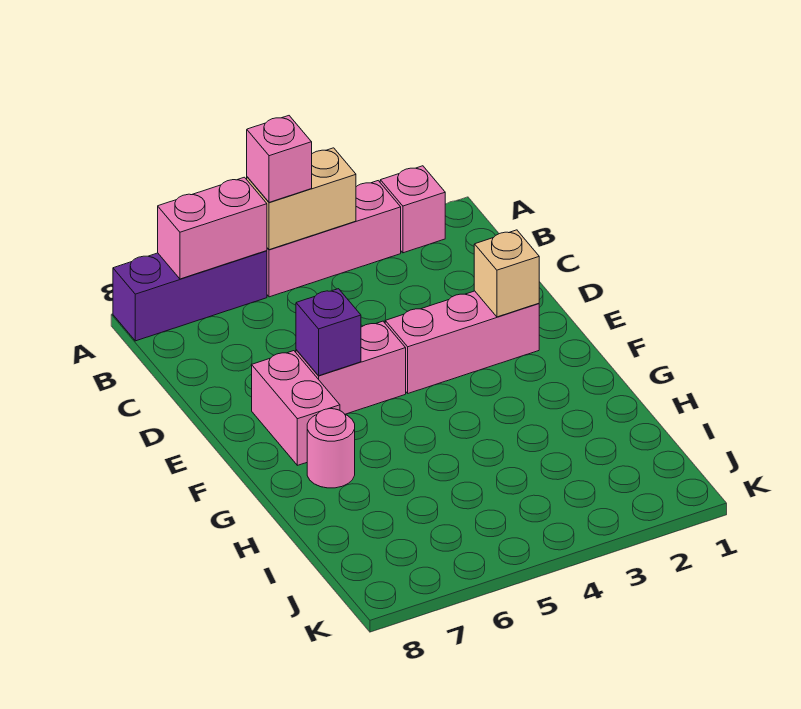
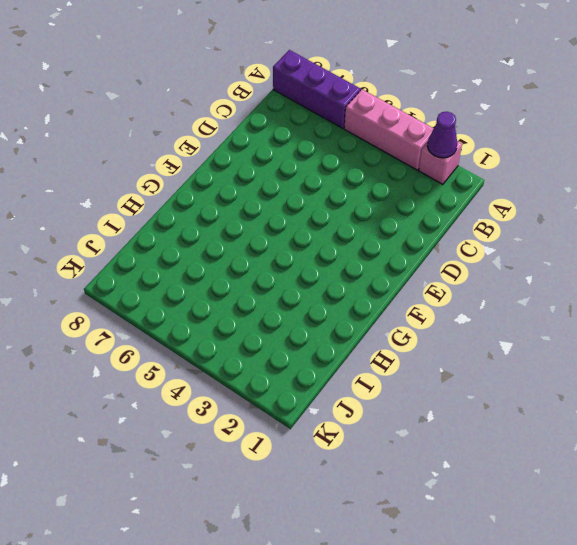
purple 1x1 cone [427,112,457,158] -> none
none -> pink 1x3 brick [385,291,539,393]
none -> pink 1x2 brick [296,321,406,414]
none -> pink 1x2 brick [252,351,340,465]

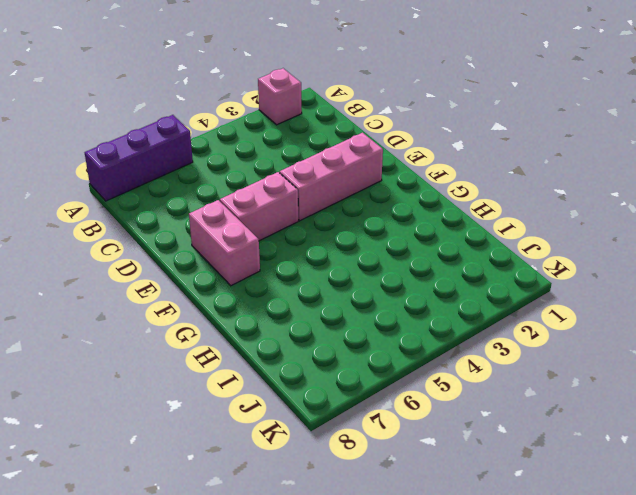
none -> pink 1x3 brick [267,181,401,297]
none -> pink 1x1 round brick [307,409,355,488]
none -> tan 1x2 brick [247,148,356,250]

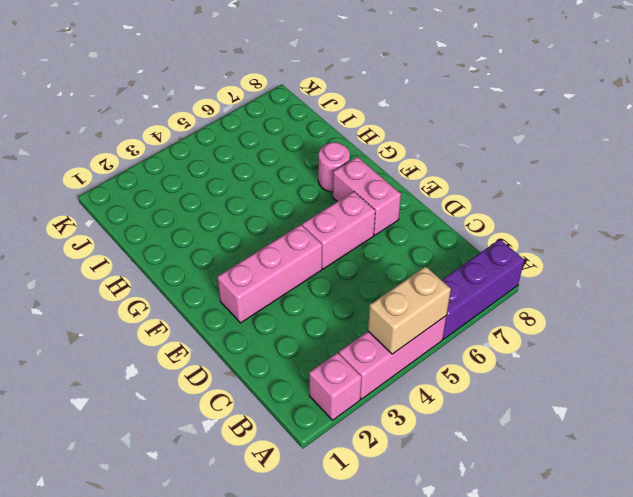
none -> pink 1x2 brick [158,177,267,279]
none -> tan 1x1 brick [474,230,539,317]
none -> purple 1x1 brick [296,289,361,376]

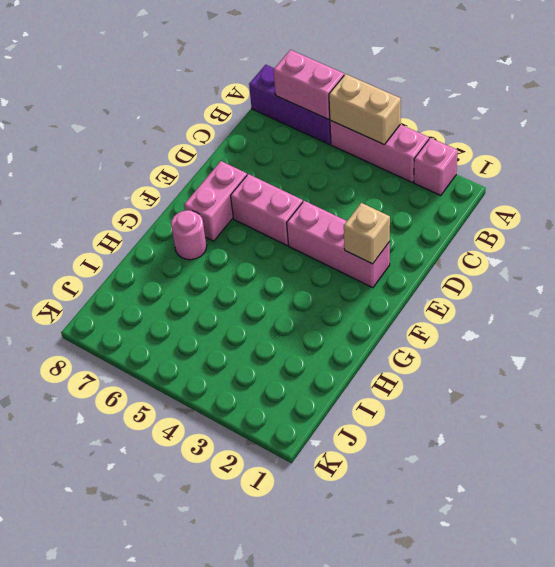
none -> purple 1x1 brick [296,289,361,376]
none -> pink 1x1 brick [247,116,312,202]

